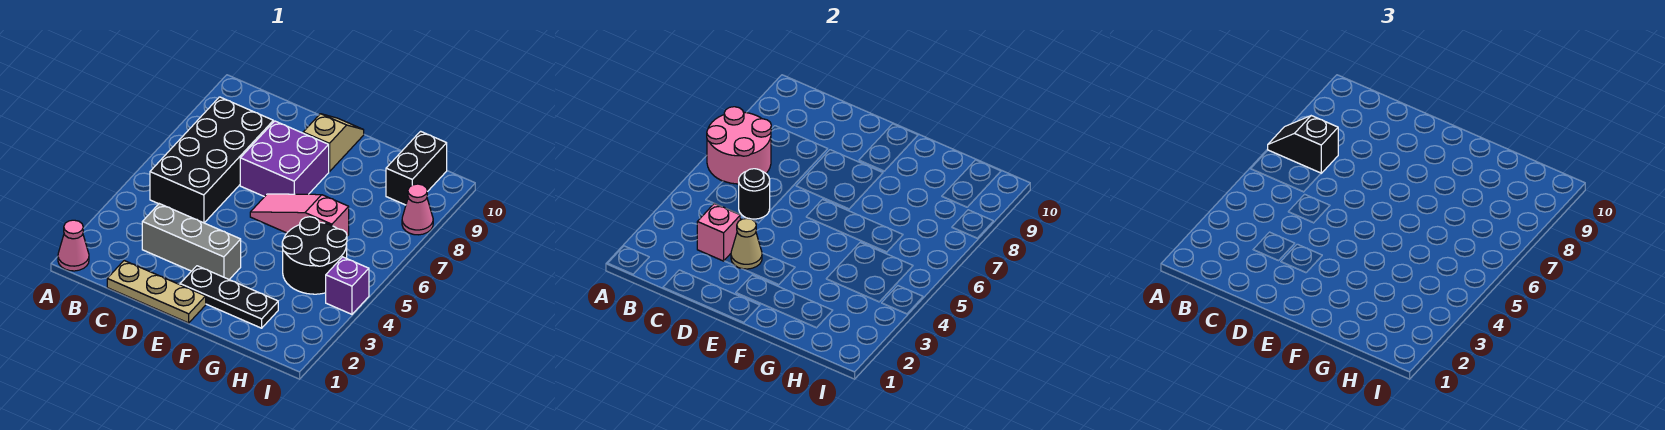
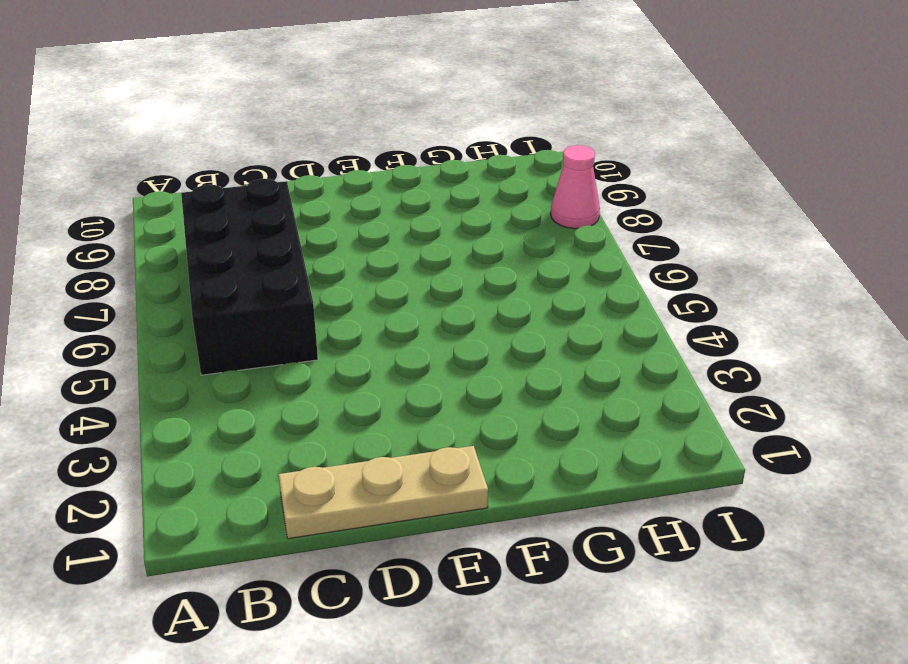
none -> pink 1x1 cone [58,220,89,271]
none -> grey 1x3 brick [142,204,241,279]
none -> purple 2x2 brick [240,121,329,197]

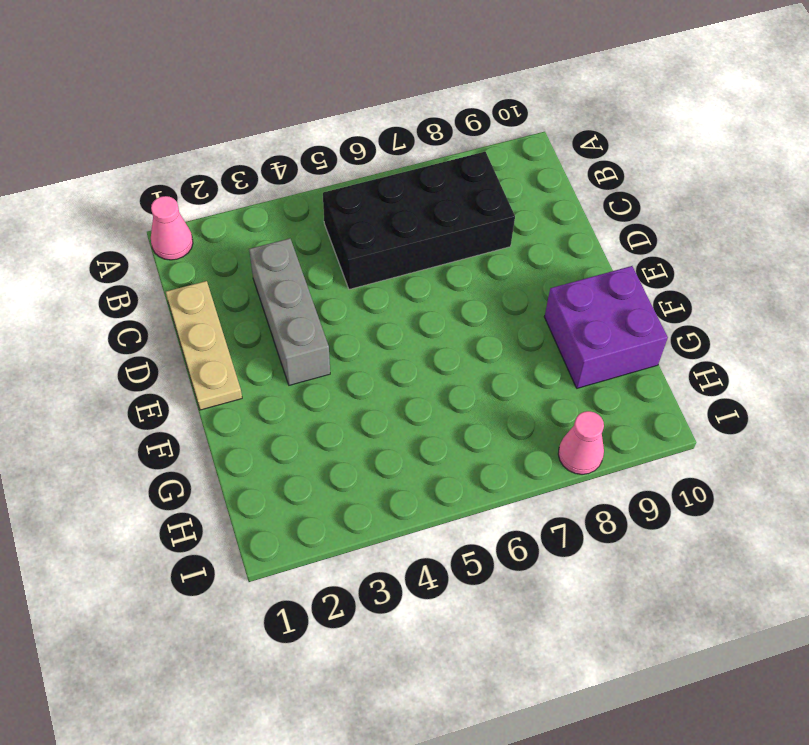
purple 2x2 brick [544,266,668,388] -> purple 2x2 brick moved to [240,121,329,197]
none -> black 1x3 plate [180,266,278,328]
none -> pink 1x3 slope [250,194,349,236]
none -> tan 1x2 slope [303,114,364,172]

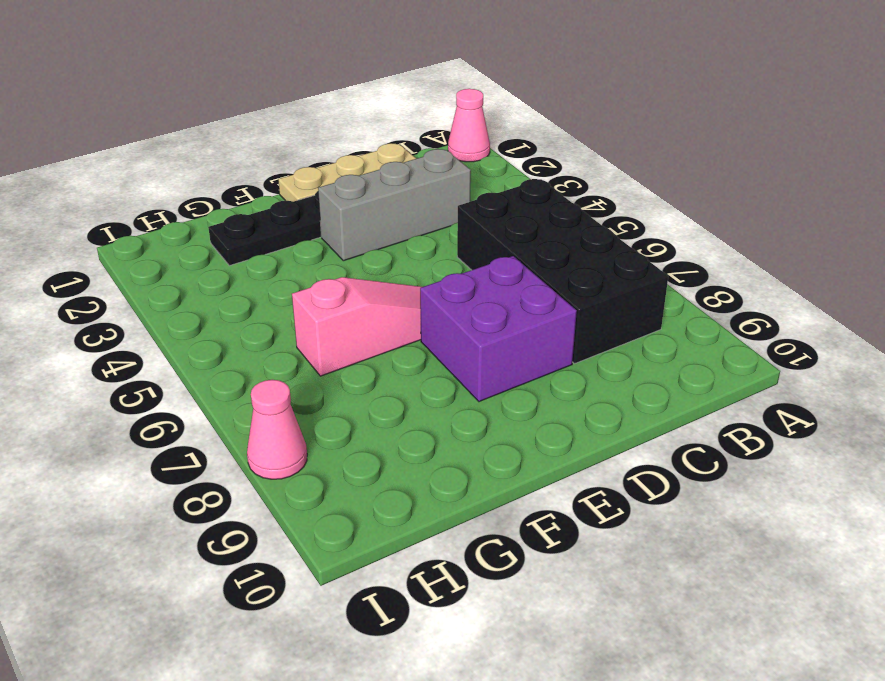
none -> tan 1x2 slope [303,114,364,172]
none -> black 2x2 round brick [282,217,347,294]
none -> black 1x2 brick [386,131,447,205]

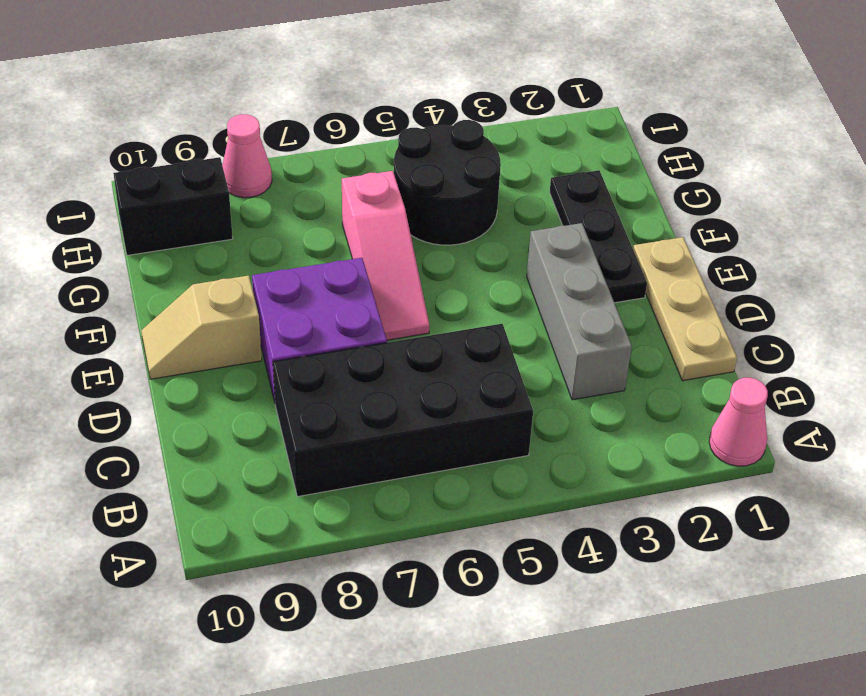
none -> purple 1x1 brick [326,257,369,314]
none -> pink 2x2 round brick [707,107,771,184]
none -> pink 1x1 brick [697,204,740,261]

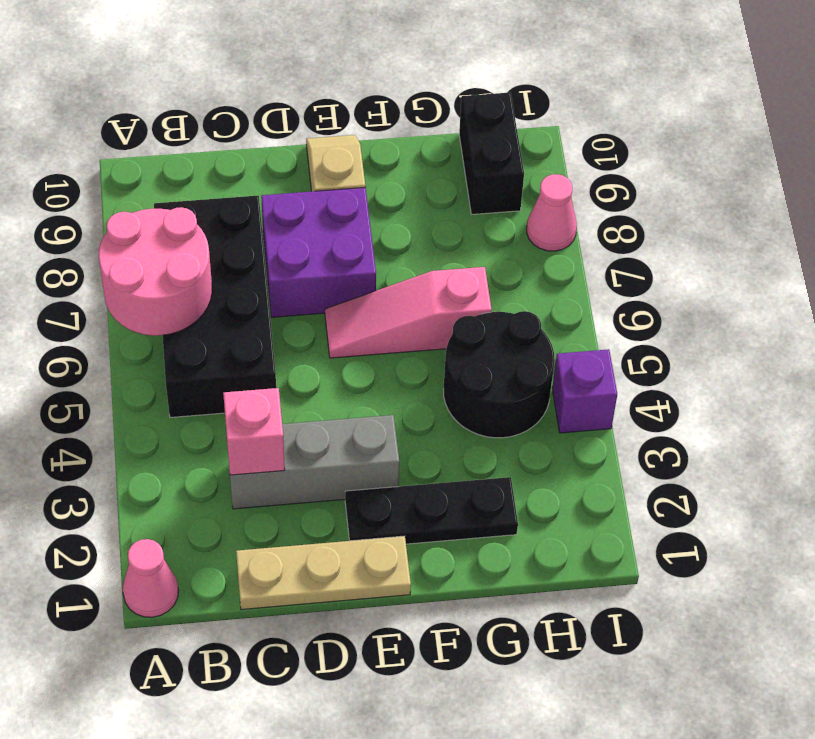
none -> black 1x1 round brick [739,169,770,219]
none -> tan 1x1 cone [731,218,762,269]
none -> black 1x2 slope [1268,116,1338,173]

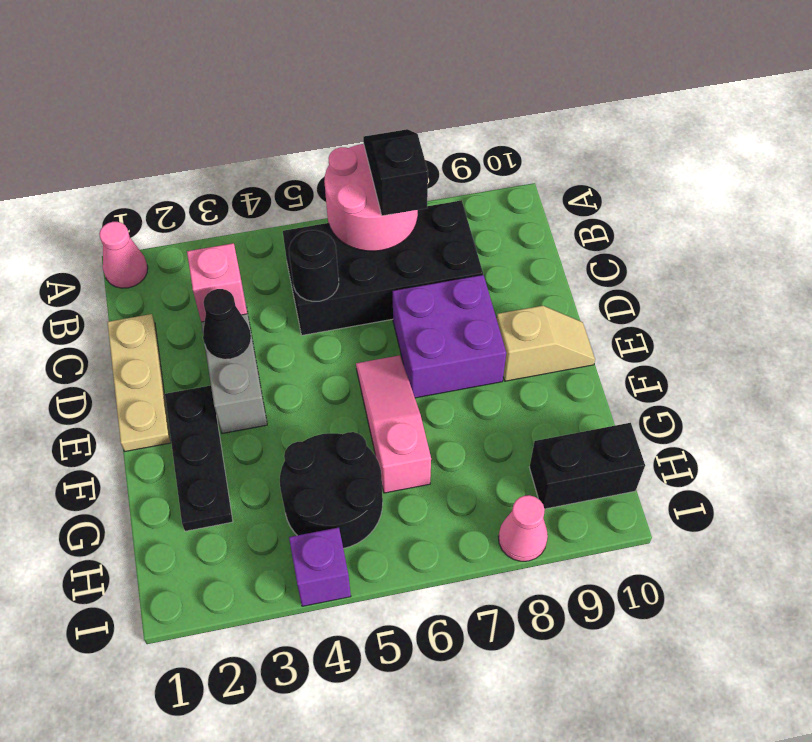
black 1x1 cone [203,289,251,359] -> tan 1x1 cone [731,218,762,269]

